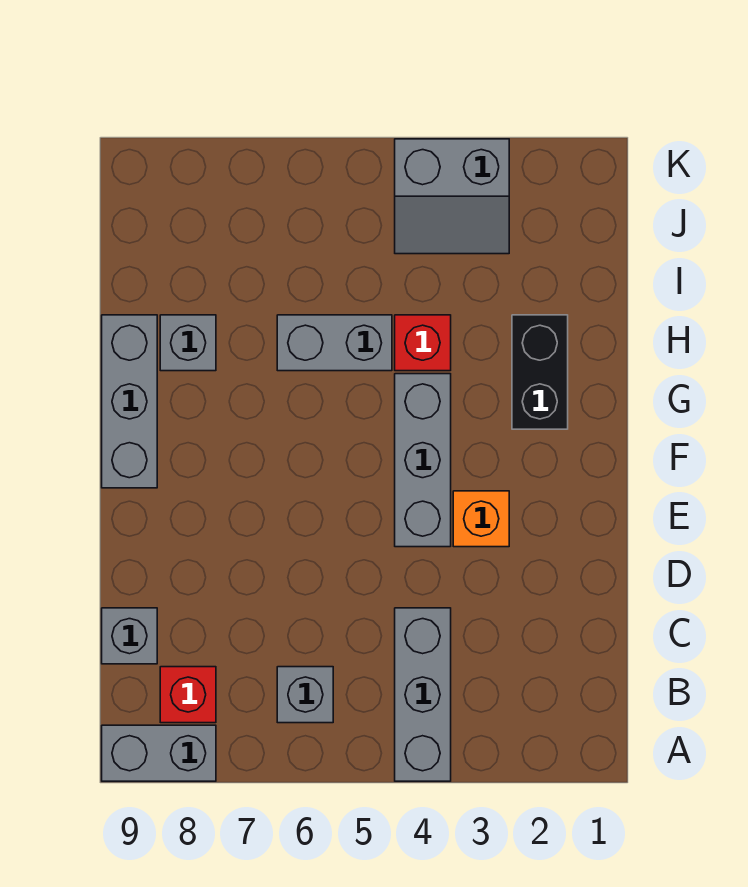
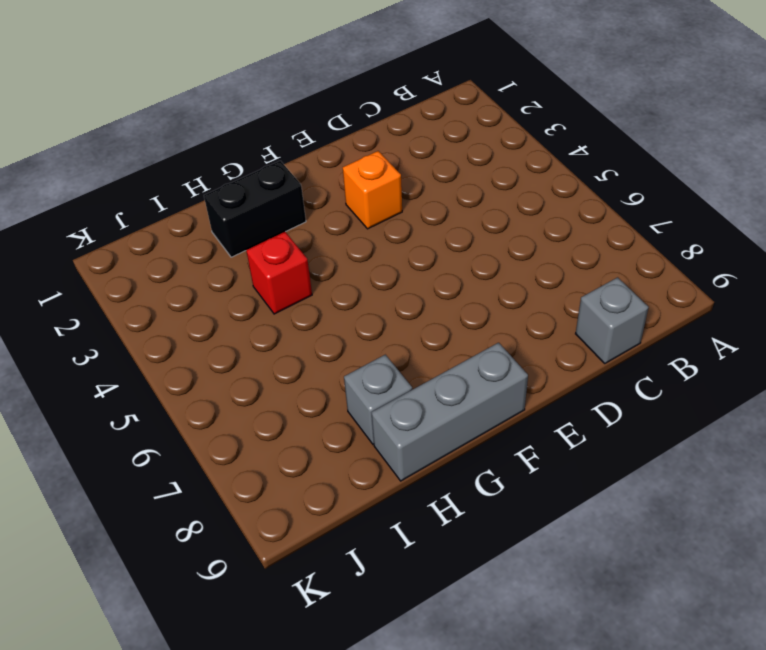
none -> grey 1x3 brick [395,608,451,781]
none -> grey 1x2 brick [102,725,216,781]
none -> grey 1x1 brick [277,667,333,723]

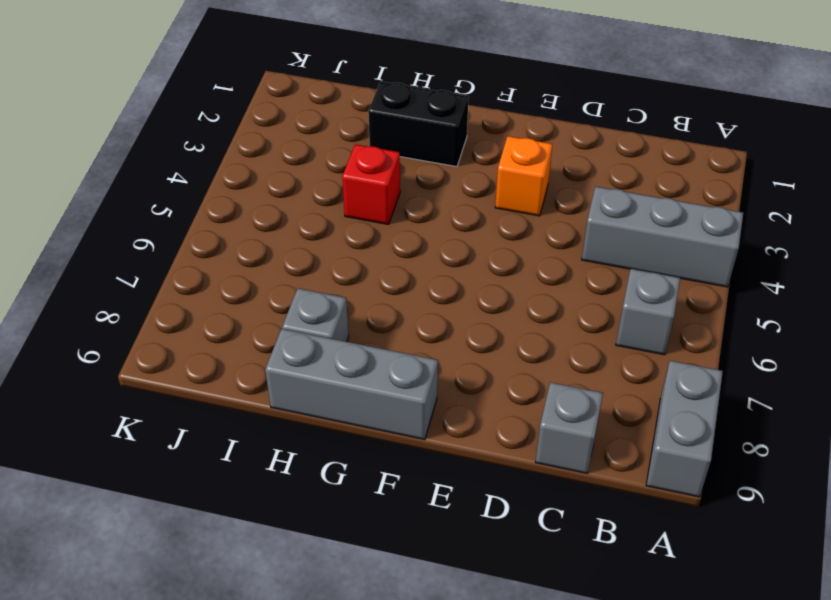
none -> red 1x1 brick [160,667,216,723]
none -> grey 1x3 brick [395,374,451,547]
none -> grey 1x2 brick [277,315,392,371]

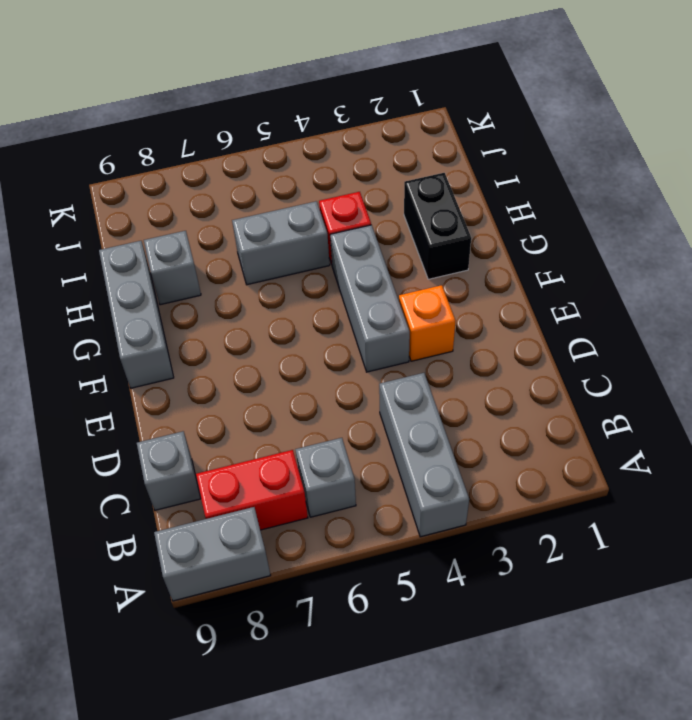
red 1x2 brick [196,450,308,530] -> red 1x1 brick [160,667,216,723]
none -> grey 2x2 slope [395,139,509,254]

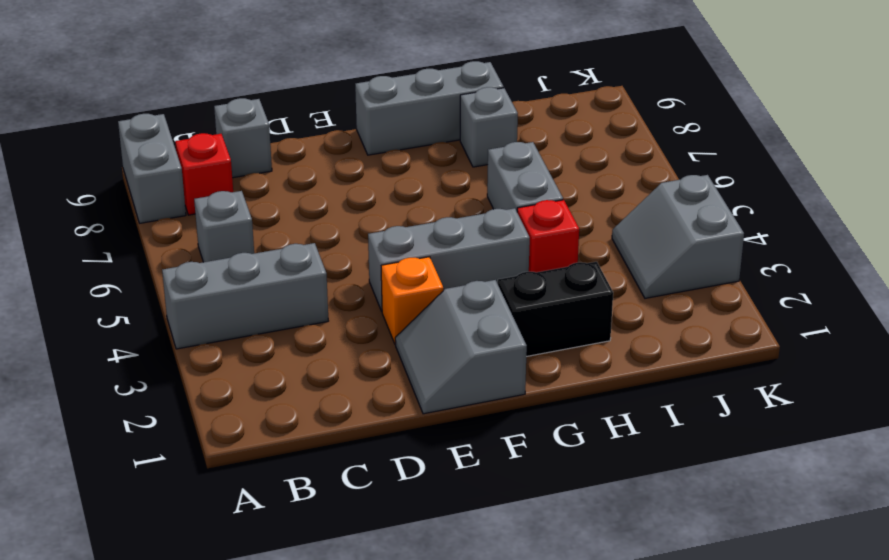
grey 2x2 slope [395,280,527,414] -> none

